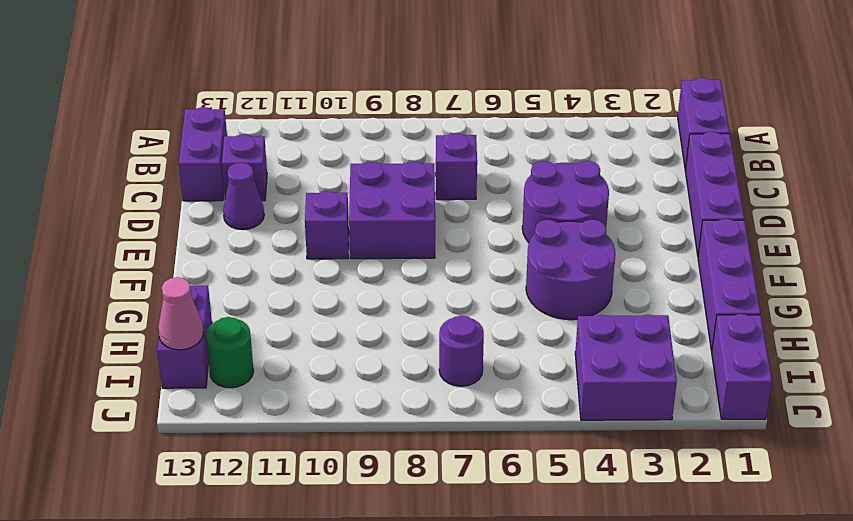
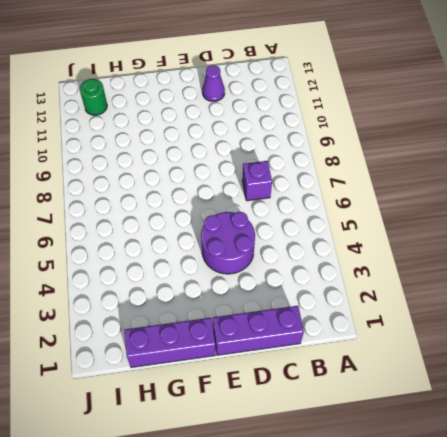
none -> purple 1x2 brick [678,78,730,170]
none -> purple 1x2 brick [179,107,227,201]
none -> purple 1x1 brick [222,134,267,201]

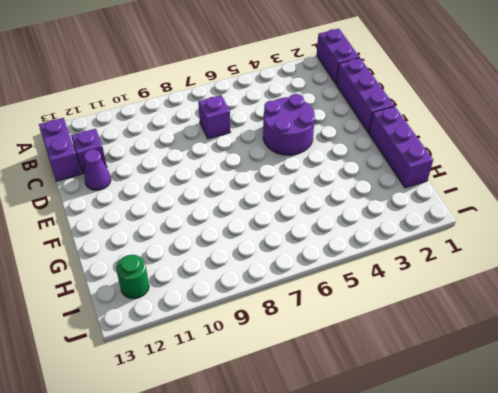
none -> purple 2x2 brick [349,162,435,259]
none -> purple 1x1 brick [305,191,349,259]
none -> purple 2x2 round brick [526,220,615,320]

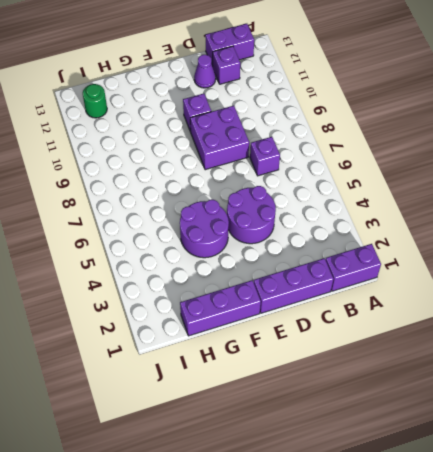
none -> purple 1x2 brick [157,285,212,388]
none -> purple 1x2 brick [712,314,772,419]
none -> purple 2x2 brick [575,314,677,420]

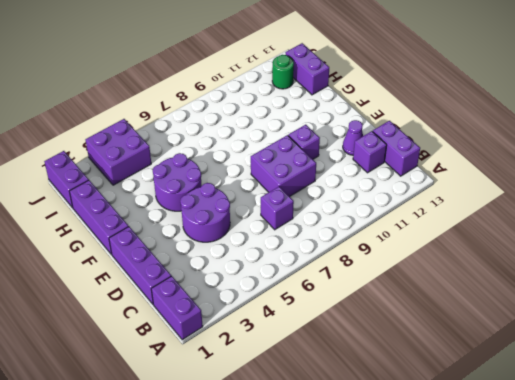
none -> purple 1x1 round brick [439,316,484,386]
none -> pink 1x1 cone [158,277,204,350]

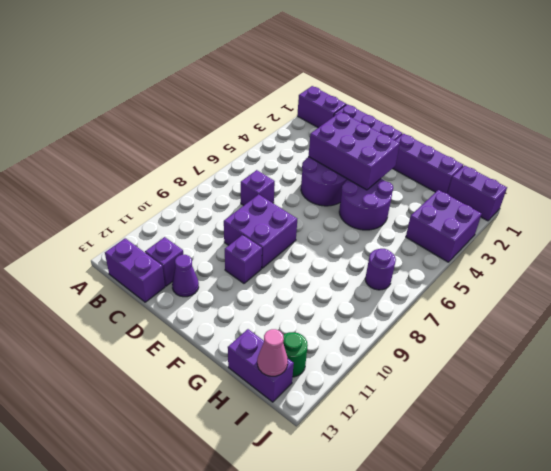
purple 2x3 brick [309,112,400,190] -> none

